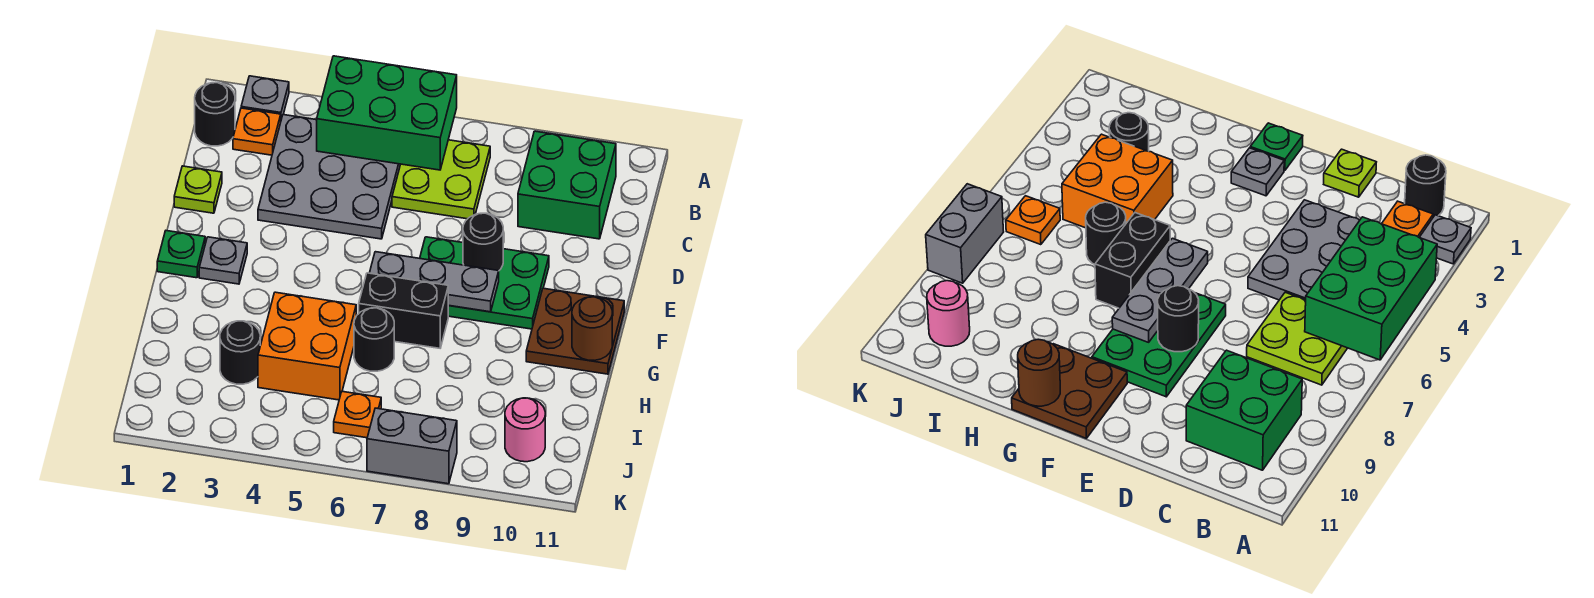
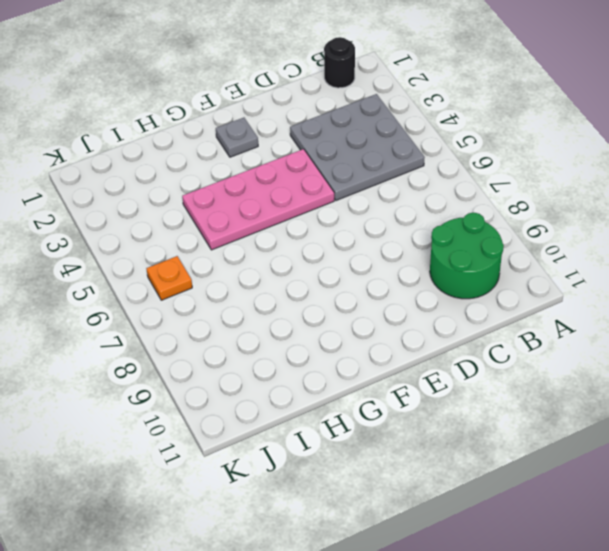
green 2x2 round brick [430,212,504,299] -> green 2x2 brick [518,131,616,239]
pink 2x4 plate [182,149,334,250] -> orange 2x2 brick [258,292,356,400]
none -> grey 1x1 plate [241,76,289,119]
none -> orange 1x1 plate [233,108,281,155]
none -> lime 2x2 plate [392,140,490,219]

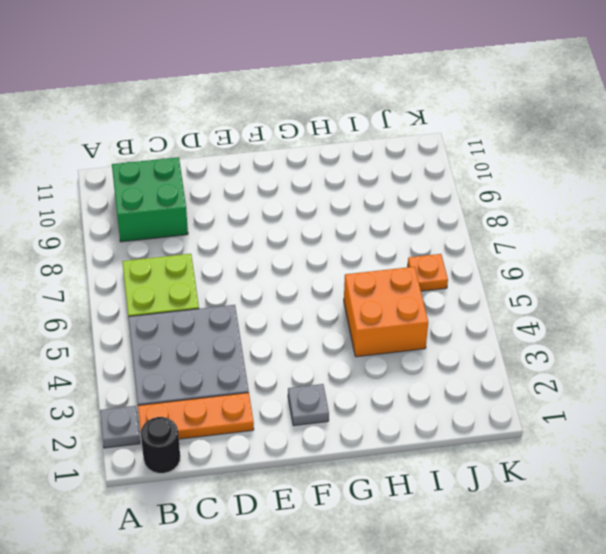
orange 1x3 plate [138,393,254,439] -> orange 1x1 plate [233,108,281,155]
none -> lime 1x1 plate [174,166,222,213]
none -> green 2x3 plate [420,237,549,329]
none -> green 1x1 plate [157,231,205,278]

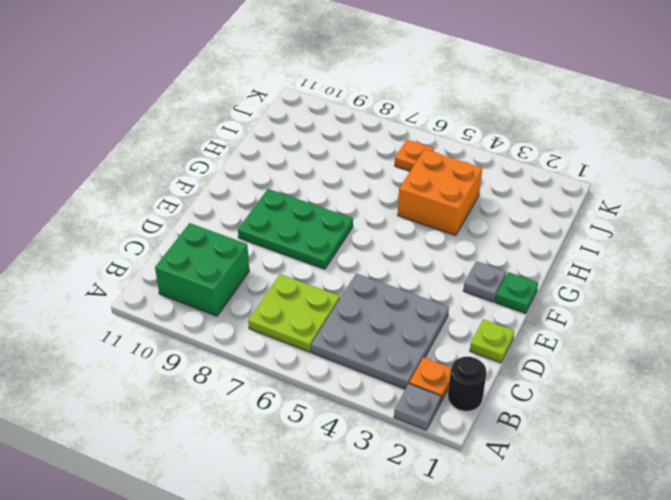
none -> brown 2x2 plate [526,288,624,374]
none -> black 1x2 brick [359,273,449,348]
none -> black 1x1 round brick [354,308,394,371]

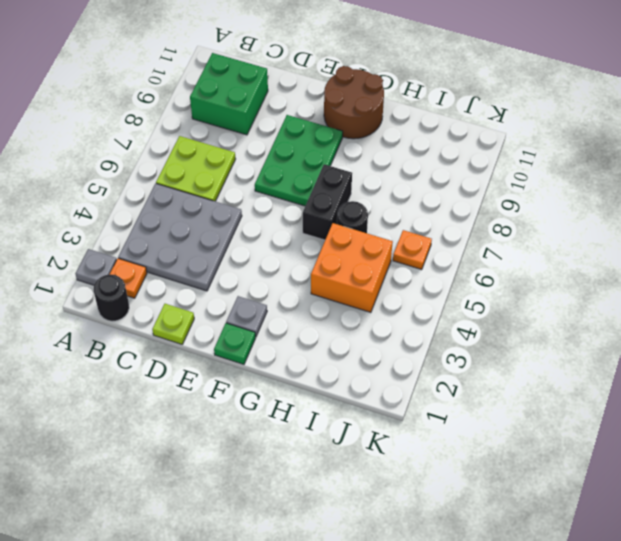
brown 2x2 round brick [324,66,384,139] -> brown 2x2 plate [526,288,624,374]
none -> black 1x1 round brick [220,321,260,384]
none -> pink 1x1 round brick [505,398,545,462]
none -> grey 1x2 brick [367,408,457,484]

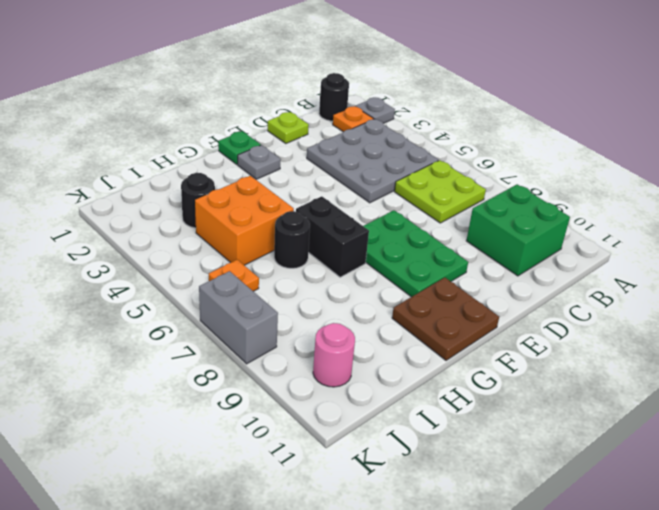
none -> green 2x3 brick [317,56,457,170]
none -> black 1x1 round brick [463,213,503,271]
none -> grey 1x3 plate [370,252,499,312]

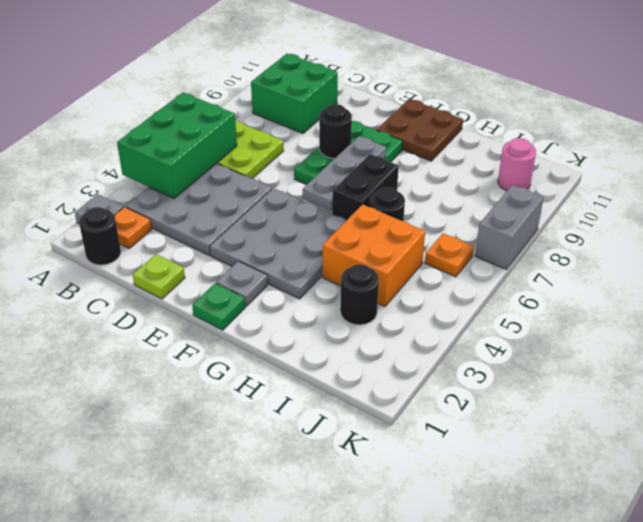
grey 3x3 plate [210,188,347,299] -> none
none -> brown 1x1 round brick [572,297,612,360]

